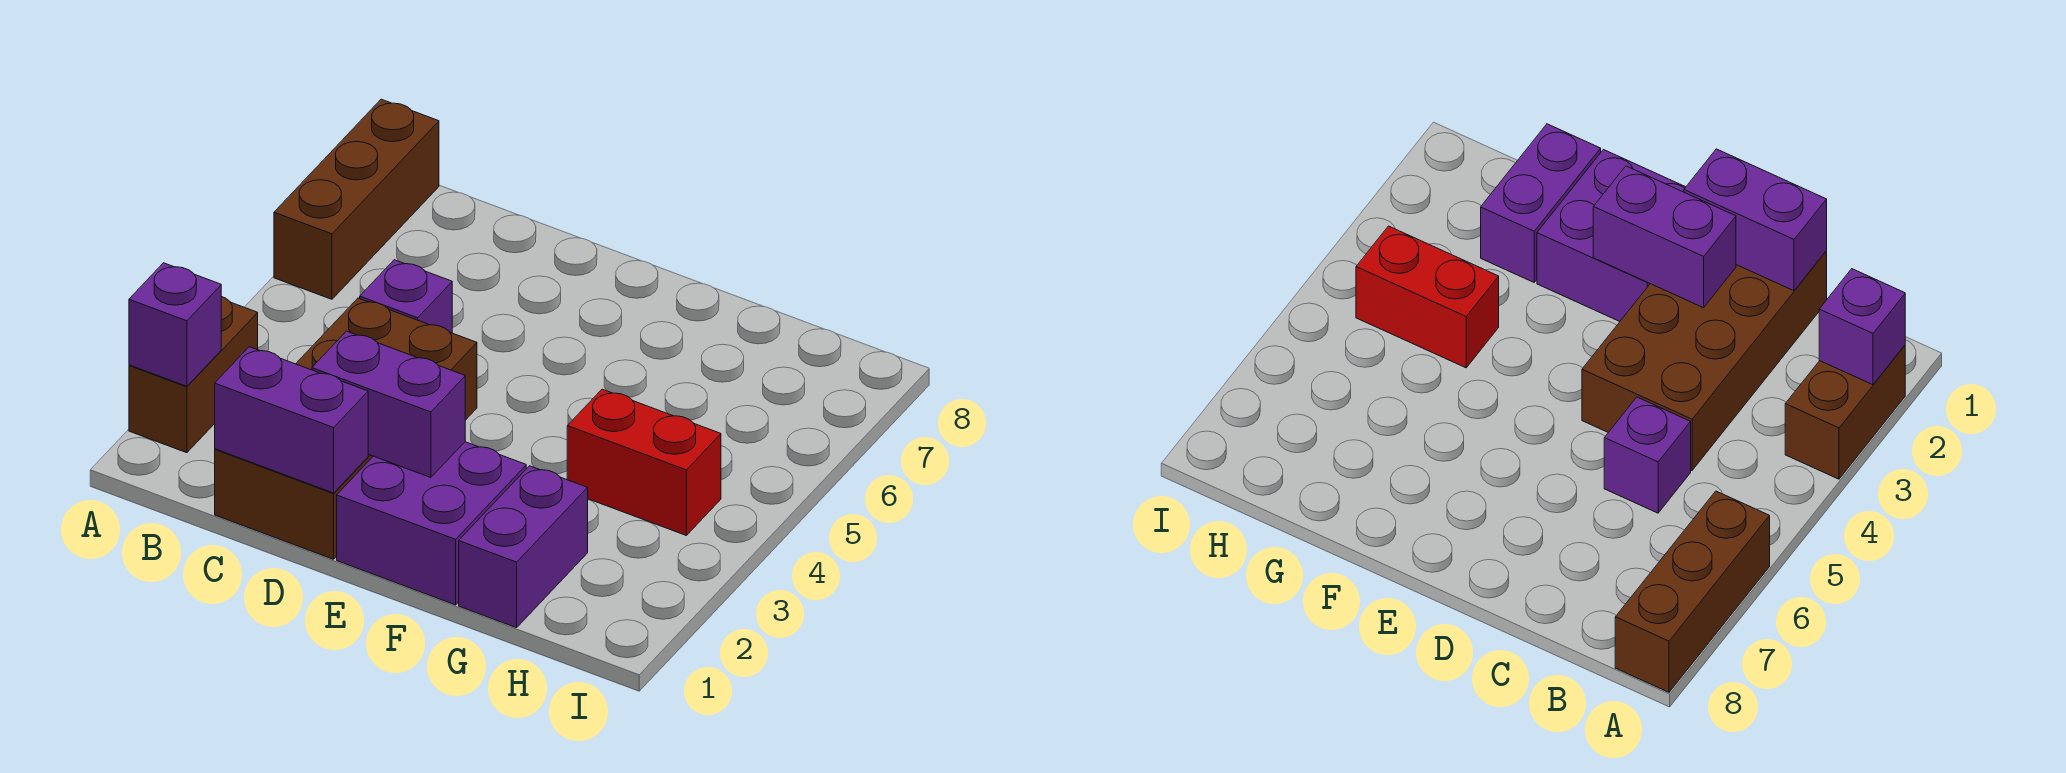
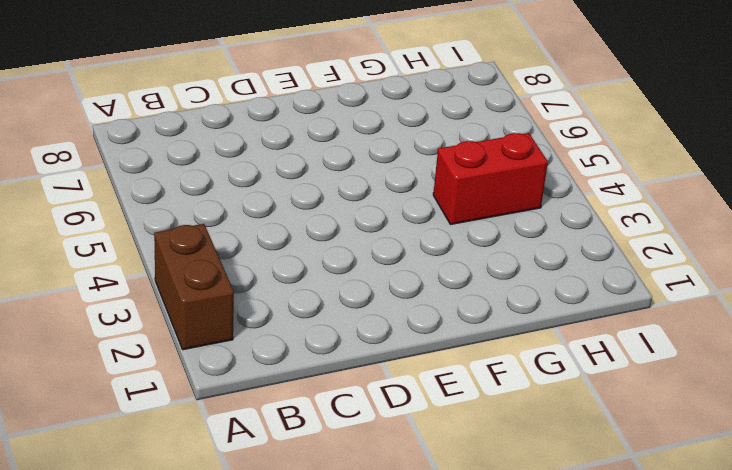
none -> brown 1x3 brick [274,99,439,299]
none -> brown 2x4 brick [215,298,477,559]

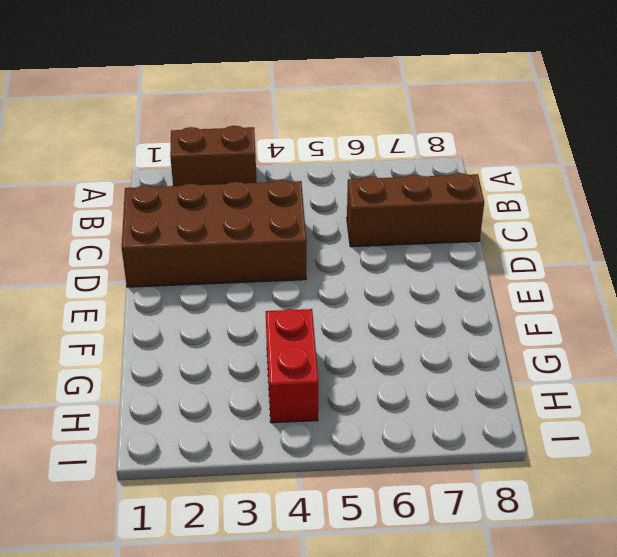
brown 1x3 brick [347,173,484,247] -> brown 1x3 brick moved to [274,99,439,299]
none -> purple 1x1 brick [360,260,452,333]
none -> purple 2x2 brick [337,442,526,605]

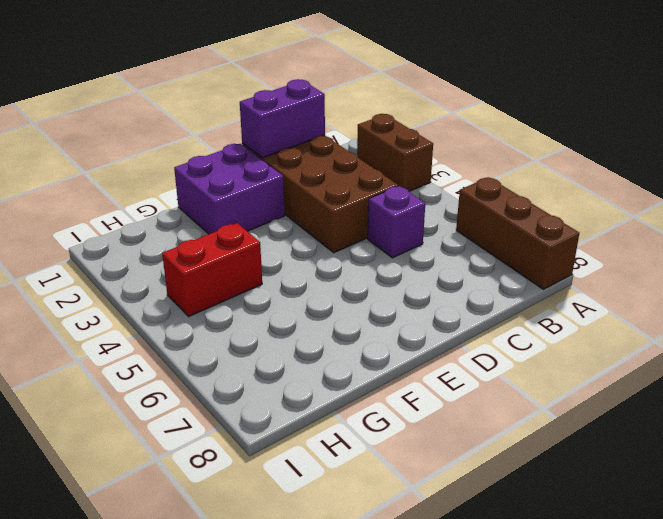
none -> purple 1x2 brick [459,466,588,628]
none -> purple 1x1 brick [129,263,221,386]

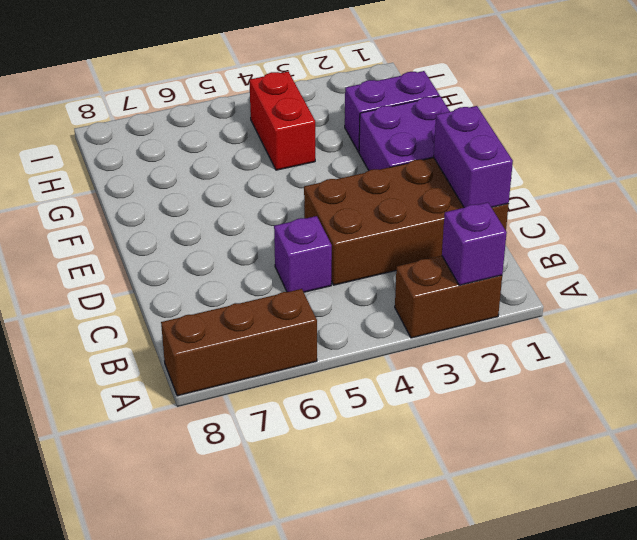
none -> purple 1x2 brick [312,331,465,478]

